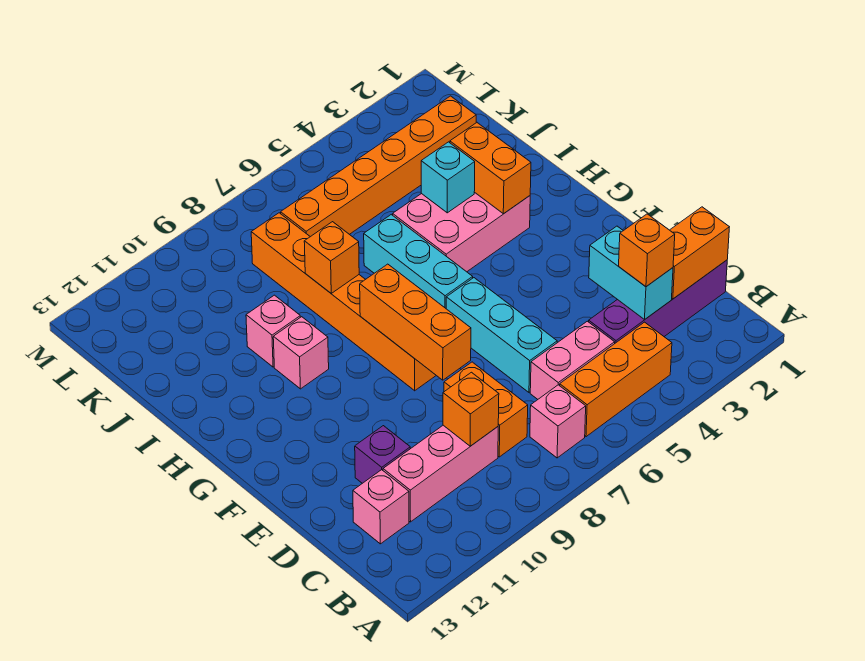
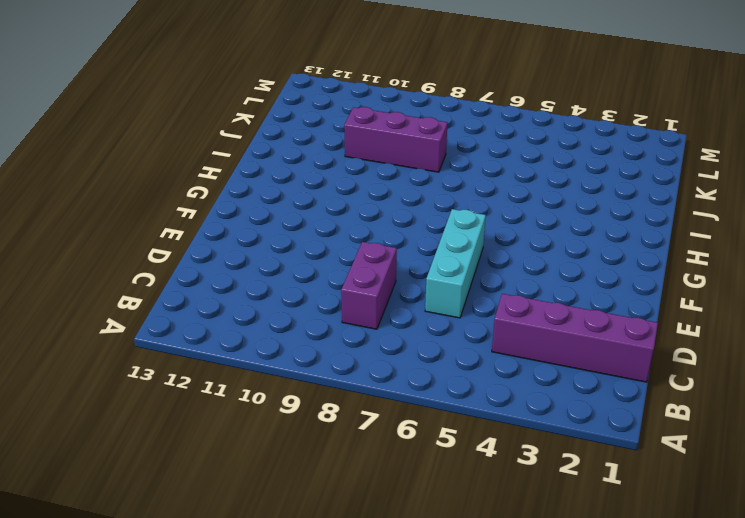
purple 1x2 brick [341,242,397,329] -> orange 1x2 brick [444,362,528,457]
purple 1x3 brick [344,107,447,172] -> orange 1x6 brick [251,213,436,391]
none -> orange 1x3 brick [560,322,672,437]
none -> pink 1x1 brick [530,385,586,458]
none -> pink 1x2 brick [530,321,615,399]

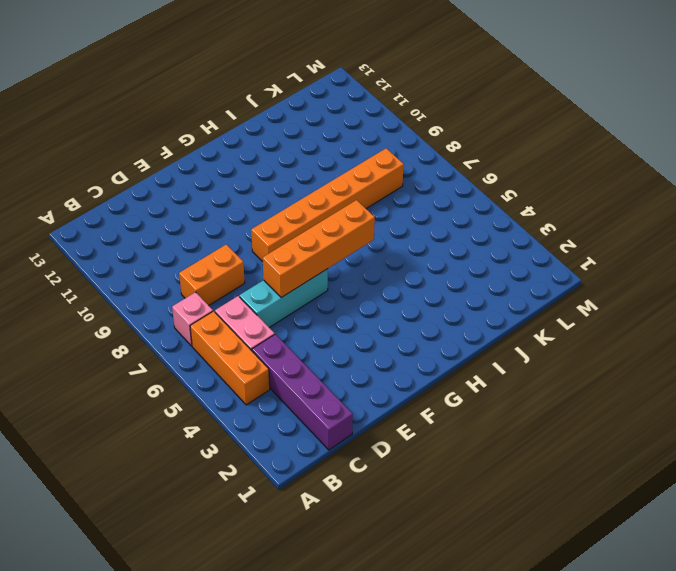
orange 1x4 brick [263,200,375,298] -> none
none -> pink 1x3 brick [383,425,498,522]
none -> pink 1x1 brick [353,470,409,544]
none -> purple 1x1 brick [355,426,410,483]

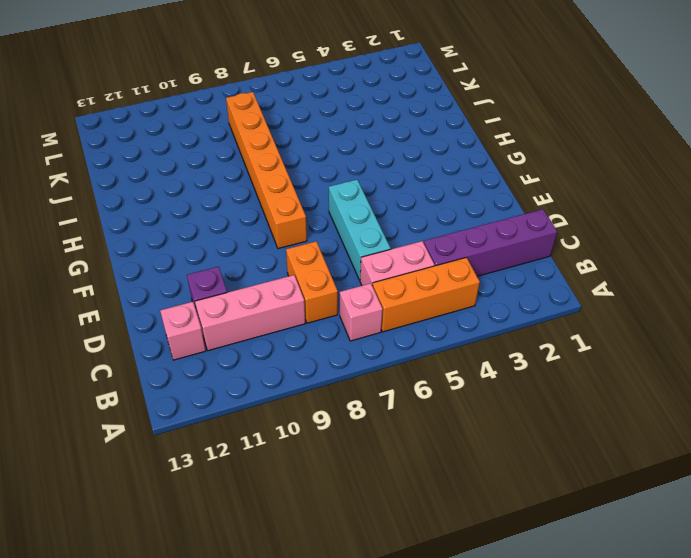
none -> cyan 1x3 brick [364,215,473,308]
none -> pink 2x3 brick [393,192,530,272]
none -> pink 1x1 brick [273,317,329,389]

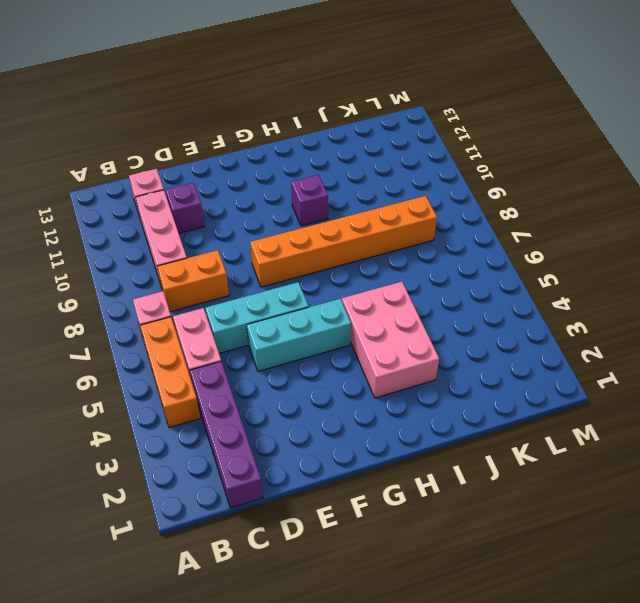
cyan 1x3 brick [247,299,351,371] -> cyan 1x3 brick moved to [364,215,473,308]
purple 1x1 brick [291,175,328,226] -> pink 1x1 brick [273,317,329,389]
none -> pink 1x1 brick [246,295,300,367]
none -> orange 1x6 brick [281,96,476,237]
none -> orange 1x2 brick [670,207,729,299]

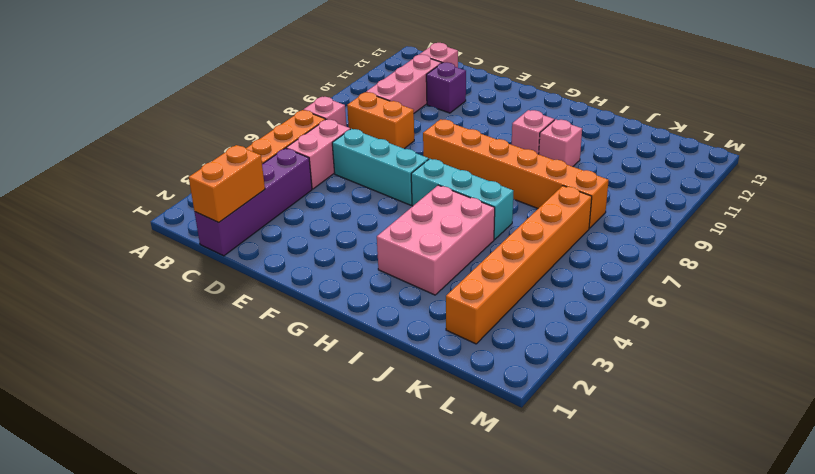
none -> cyan 1x2 brick [589,226,673,319]
none -> orange 1x1 brick [443,372,499,446]
none -> orange 1x3 brick [360,264,471,380]

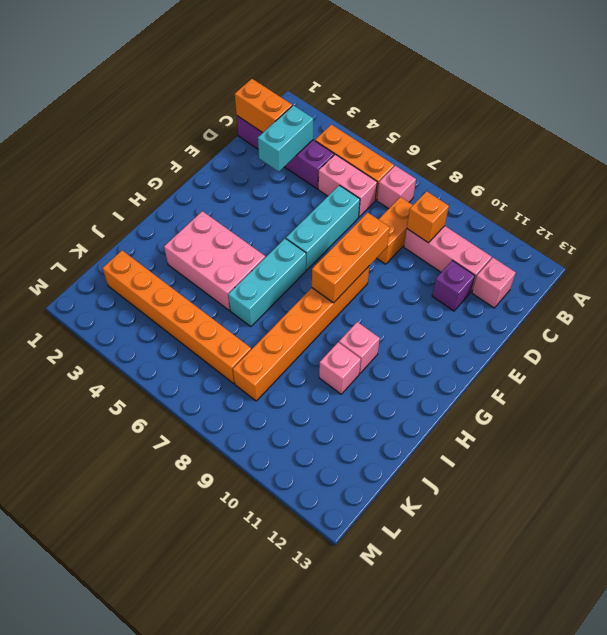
none -> orange 1x2 brick [450,123,531,214]
none -> cyan 1x1 brick [421,142,475,213]
none -> orange 1x1 brick [304,222,359,293]

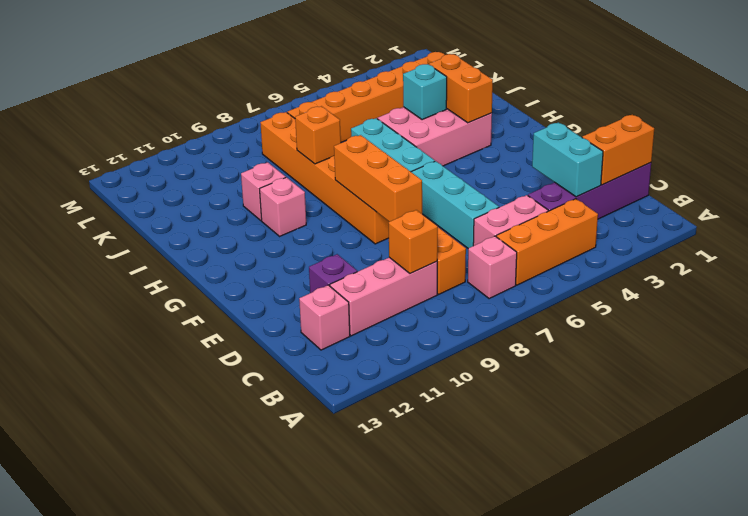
none -> orange 1x1 brick [619,214,675,287]

